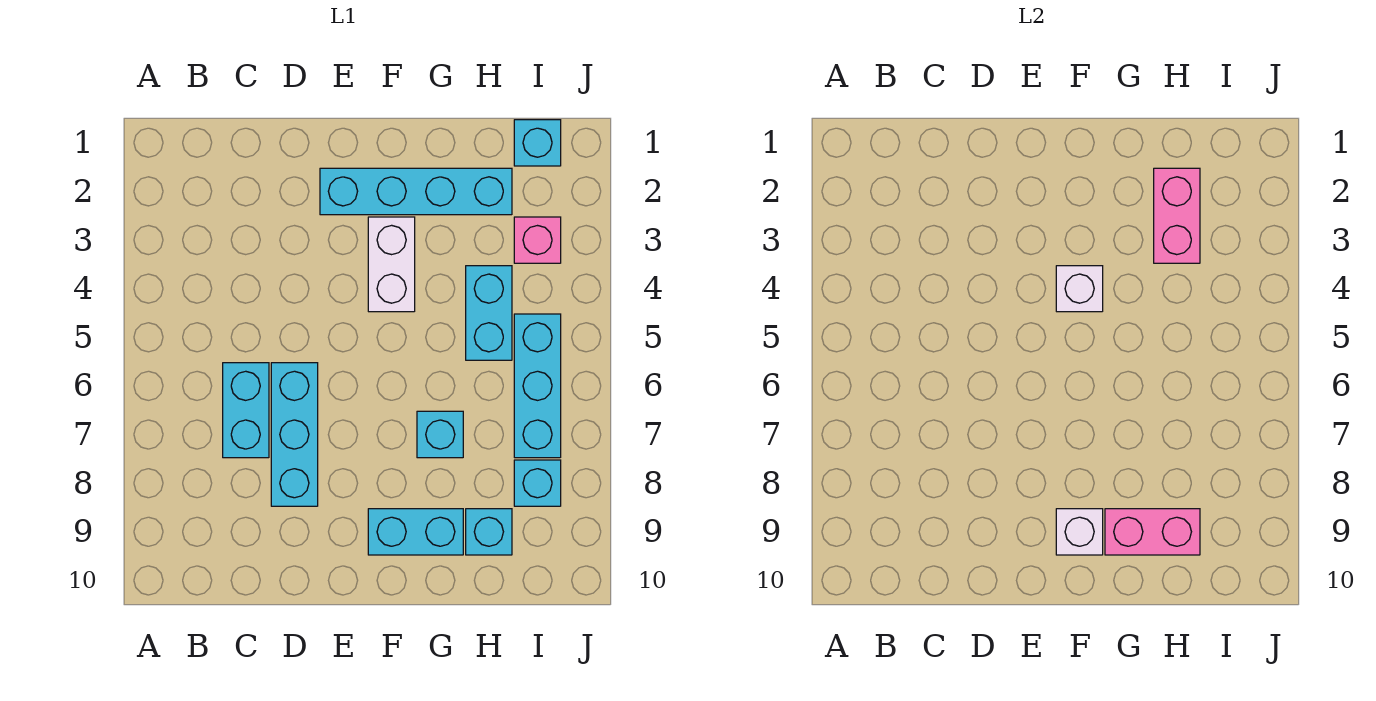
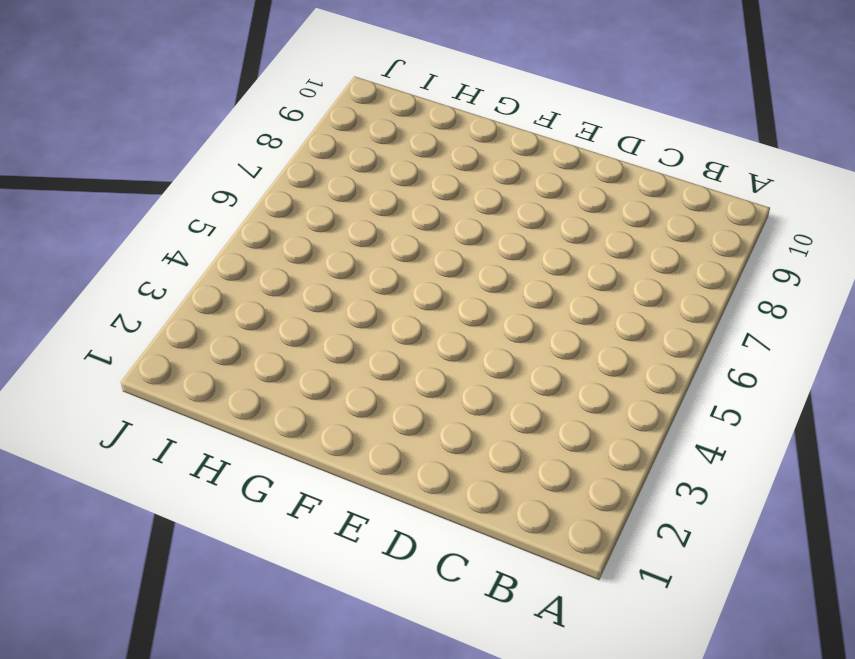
none -> cyan 1x2 brick [223,363,269,458]
none -> cyan 1x3 brick [271,363,318,506]
none -> cyan 1x4 brick [320,168,512,215]

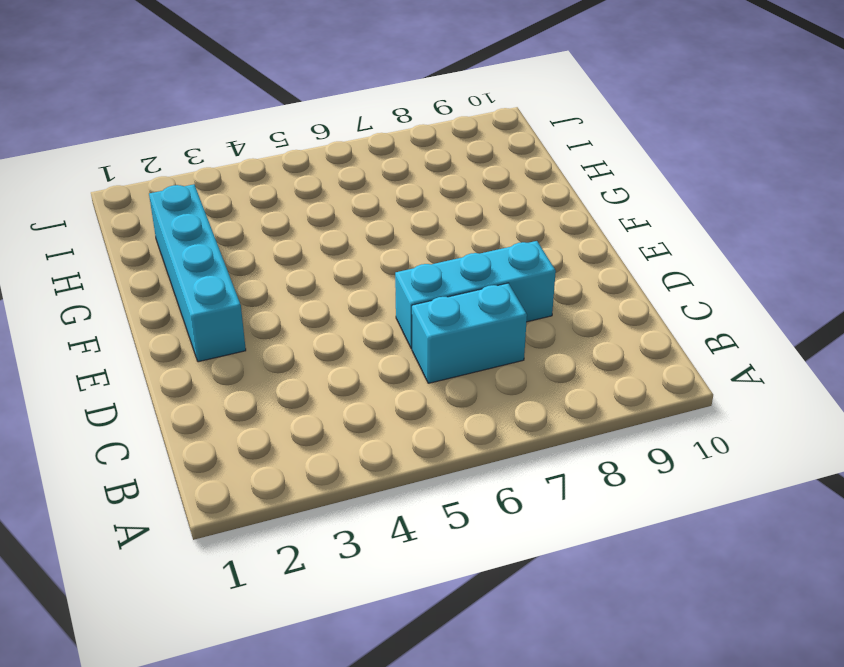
none -> white 1x2 brick [368,217,415,312]
none -> cyan 1x2 brick [368,509,463,555]
none -> cyan 1x1 brick [417,411,463,458]

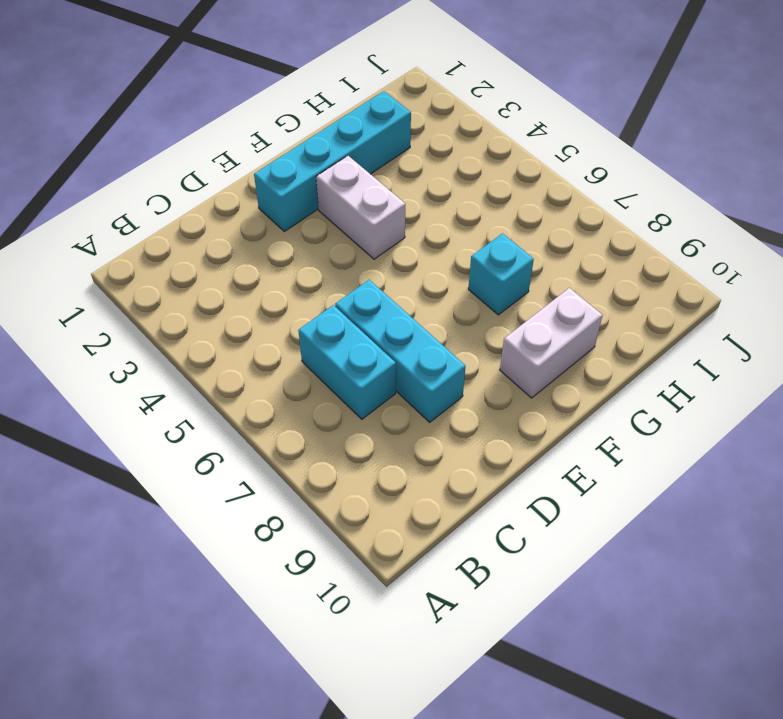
white 1x2 brick [500,288,603,398] -> cyan 1x2 brick [368,509,463,555]
none -> cyan 1x2 brick [466,266,512,360]
none -> cyan 1x1 brick [466,509,512,555]
none -> cyan 1x1 brick [514,120,561,166]

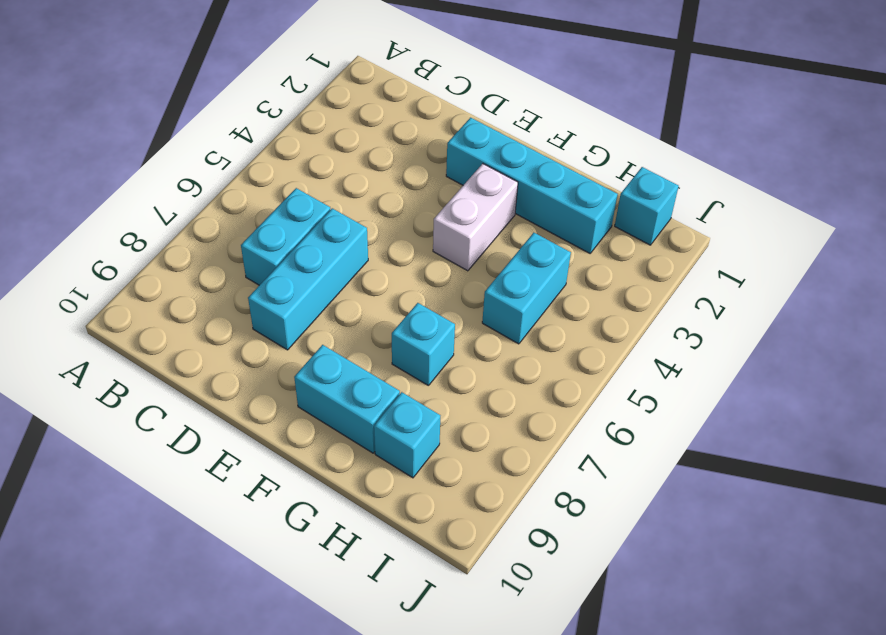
none -> pink 1x1 brick [514,217,561,263]
none -> cyan 1x3 brick [514,314,561,458]
none -> cyan 1x1 brick [514,460,561,506]

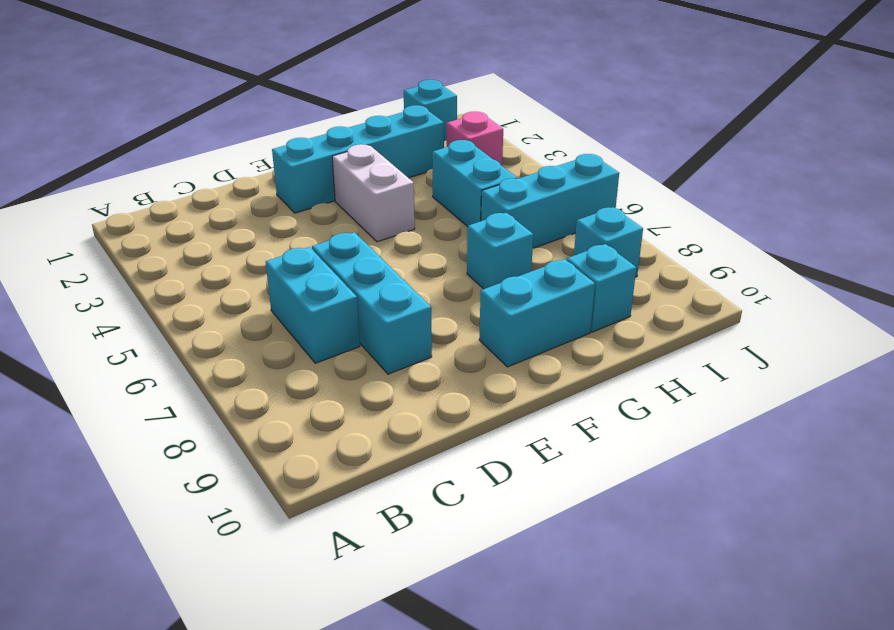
cyan 1x3 brick [481,154,619,248] -> cyan 1x3 brick turned to [514,314,561,458]
none -> white 1x1 brick [1056,266,1103,312]
none -> white 1x1 brick [1056,509,1103,555]
none -> pink 1x2 brick [1105,509,1200,555]

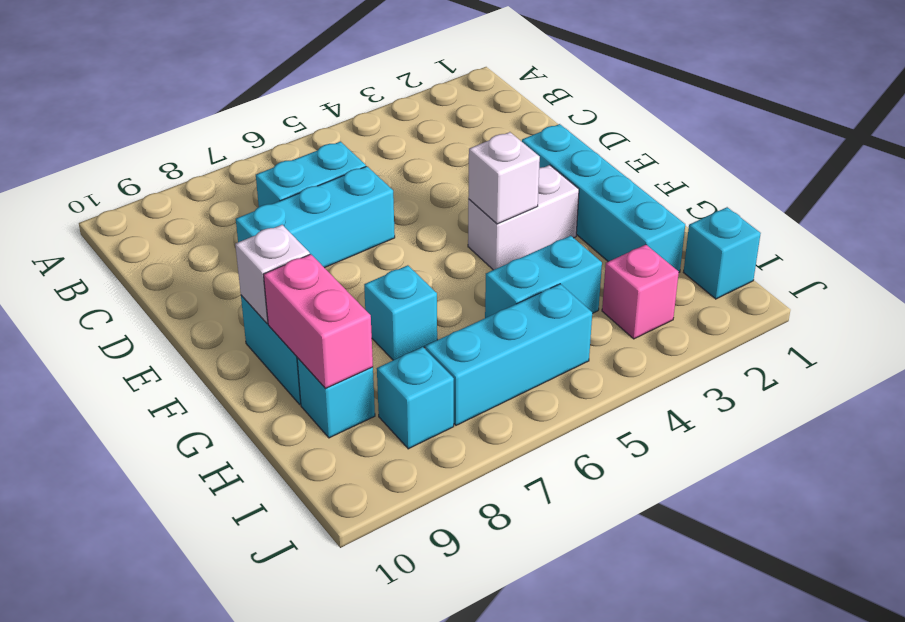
none -> pink 1x2 brick [1154,168,1200,263]

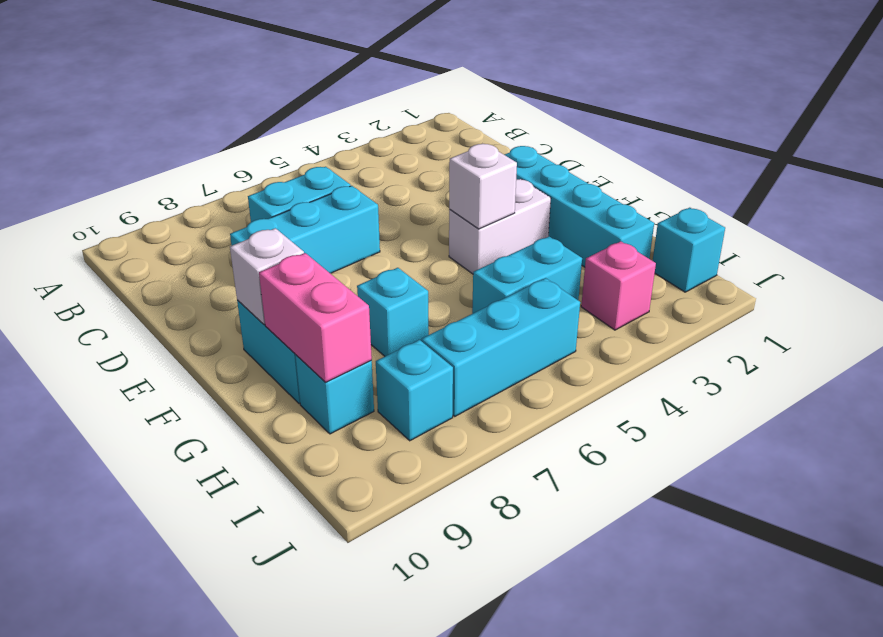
none -> pink 1x2 brick [1154,168,1200,263]

